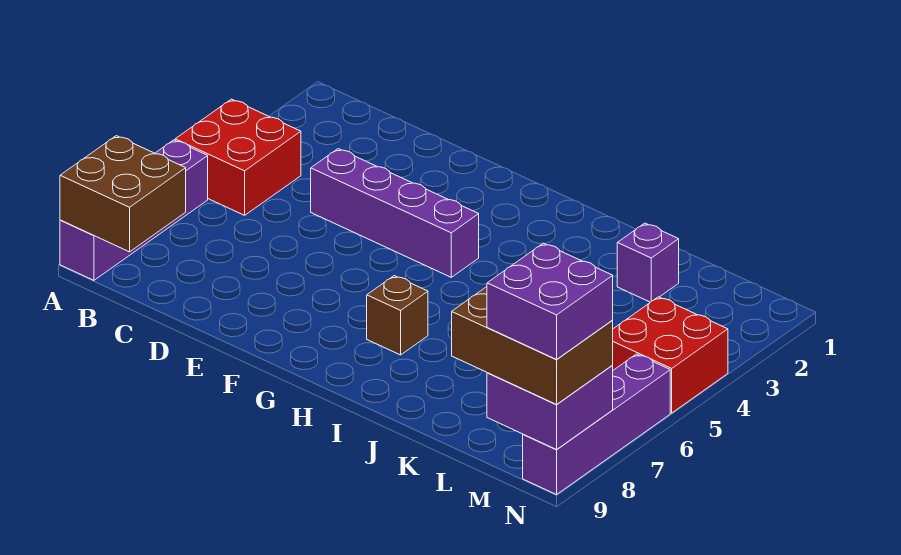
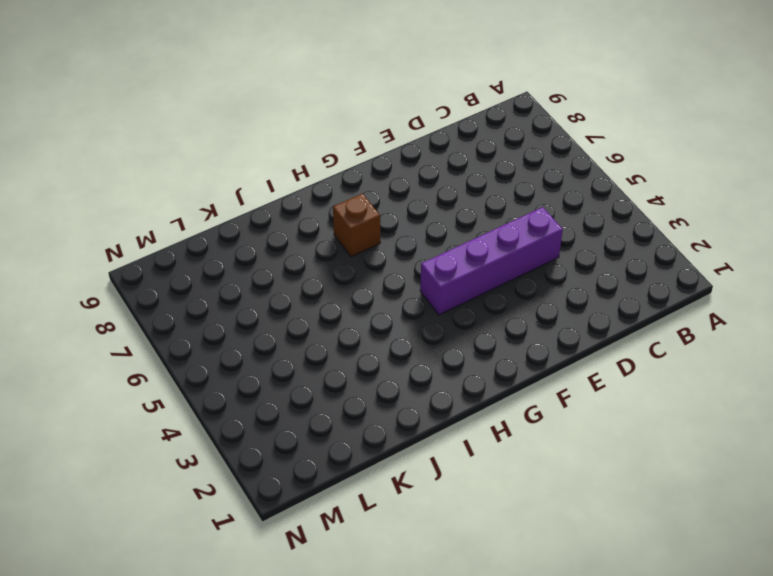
none -> red 2x2 brick [175,99,301,215]
none -> purple 1x4 brick [60,140,208,280]

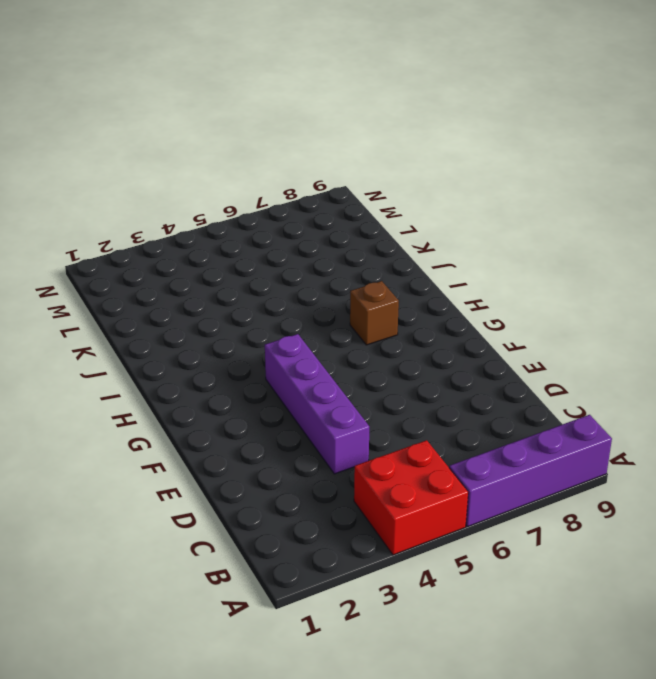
none -> purple 1x1 brick [617,223,679,302]
none -> red 2x2 brick [612,297,728,413]

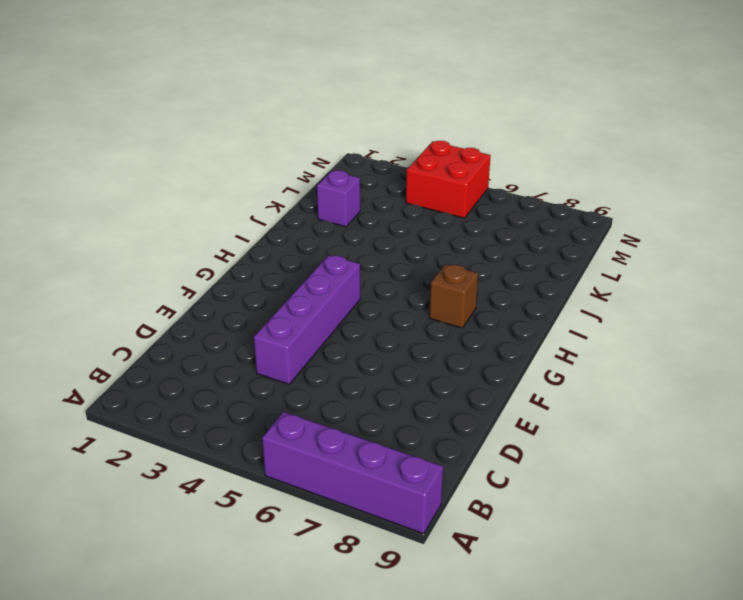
none -> red 2x2 brick [175,99,301,215]
none -> purple 1x4 brick [523,354,670,495]

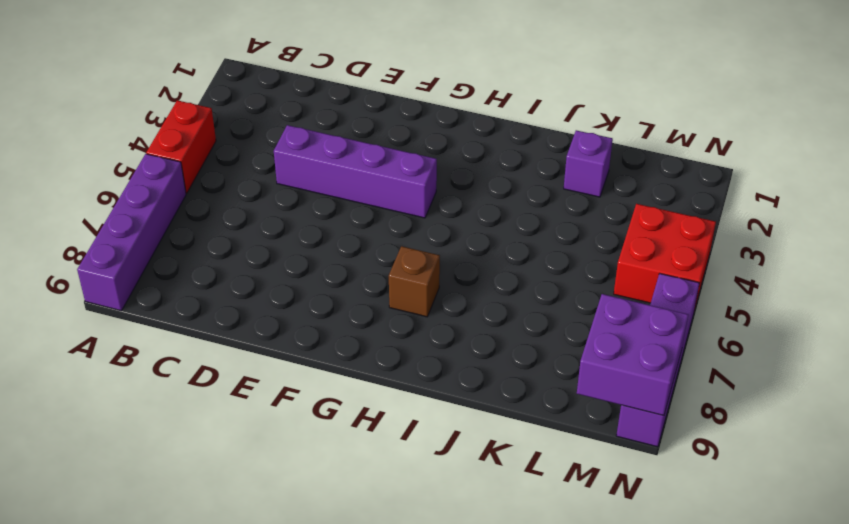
red 1x2 brick [146,100,216,193] -> red 2x2 brick [175,99,301,215]
none -> brown 2x2 brick [60,136,186,252]
none -> brown 2x3 brick [452,287,613,404]

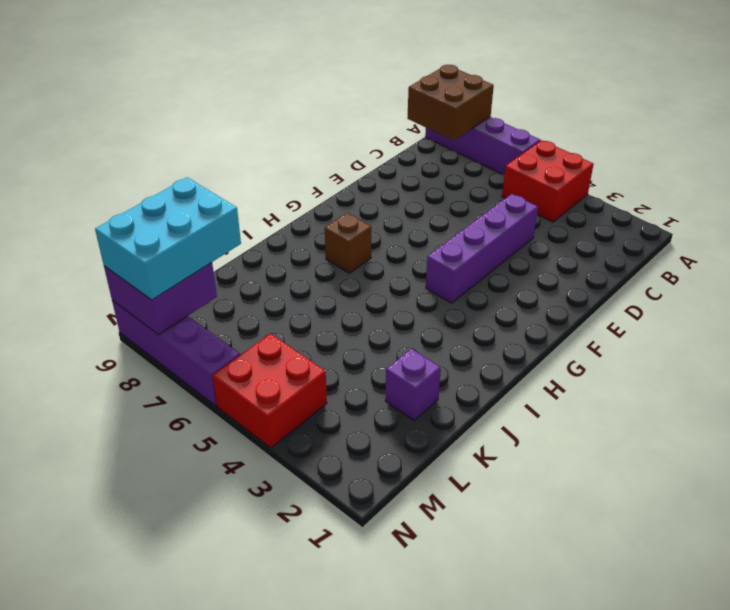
cyan 2x3 brick [95,177,241,300] -> brown 2x3 brick [452,287,613,404]
none -> purple 2x2 brick [487,243,613,359]

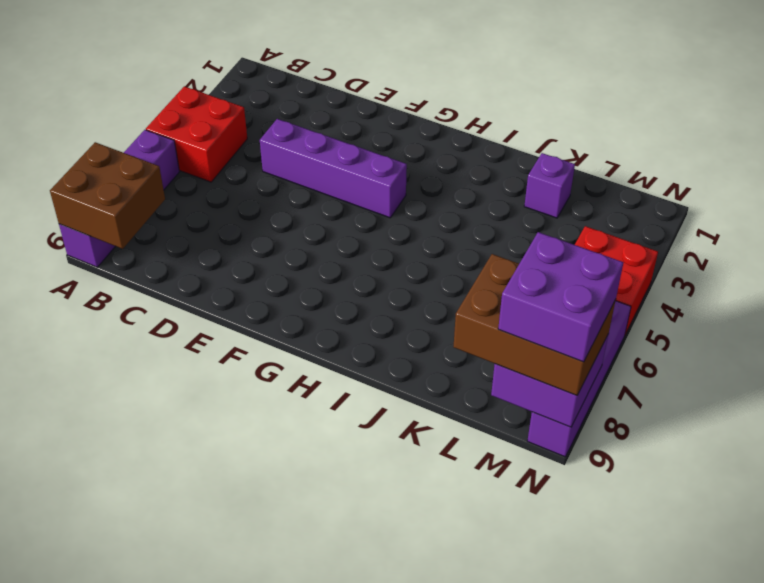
none -> brown 1x1 brick [367,276,428,355]

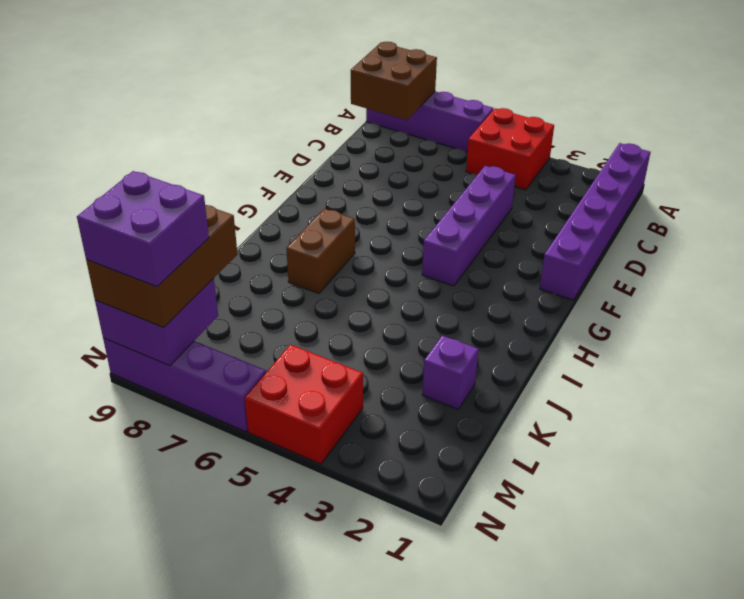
purple 1x6 brick [540,143,650,300] -> none
brown 1x2 brick [286,209,355,293] -> brown 1x1 brick [367,276,428,355]

